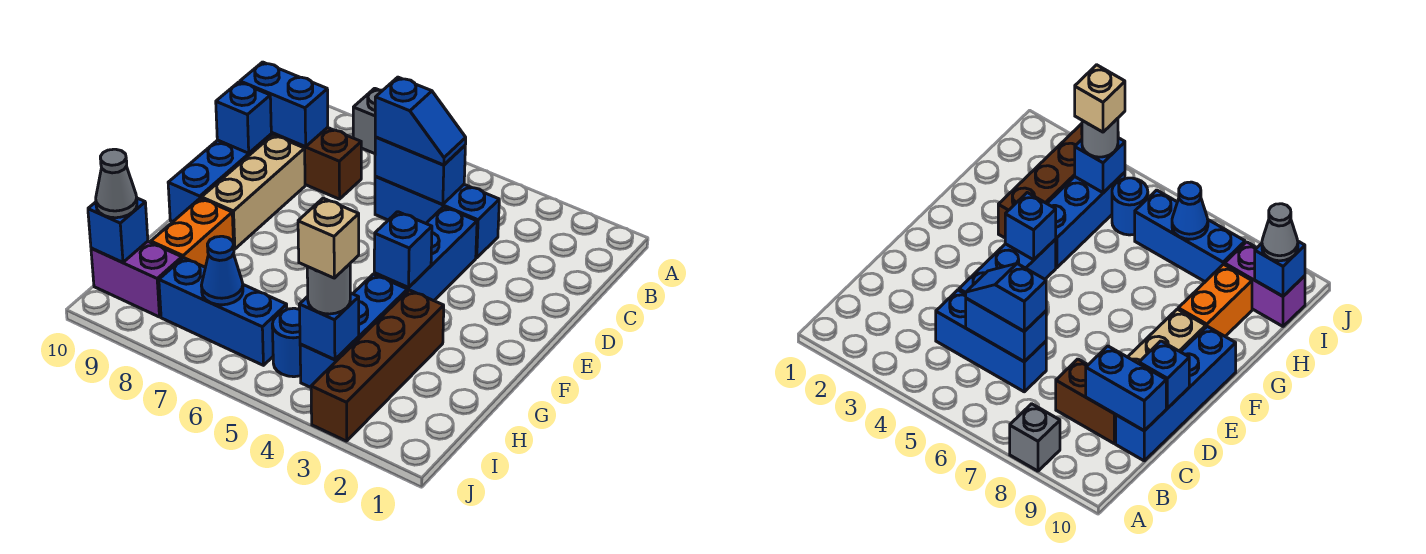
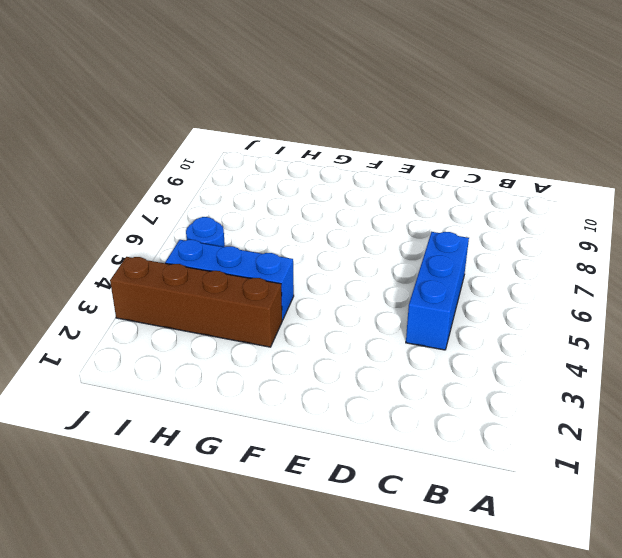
none -> grey 1x1 brick [353,88,383,154]
none -> brown 1x2 brick [274,127,361,199]
none -> blue 1x4 brick [168,132,274,221]

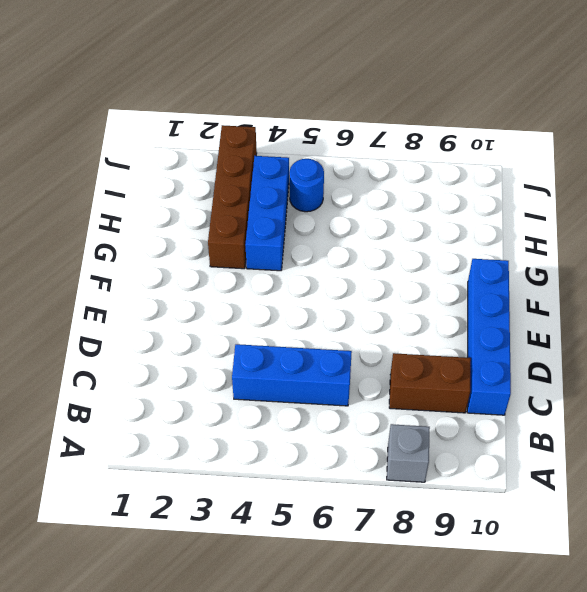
none -> blue 1x3 brick [374,207,477,301]
none -> tan 1x3 brick [201,135,305,249]
none -> orange 1x2 brick [151,198,233,267]

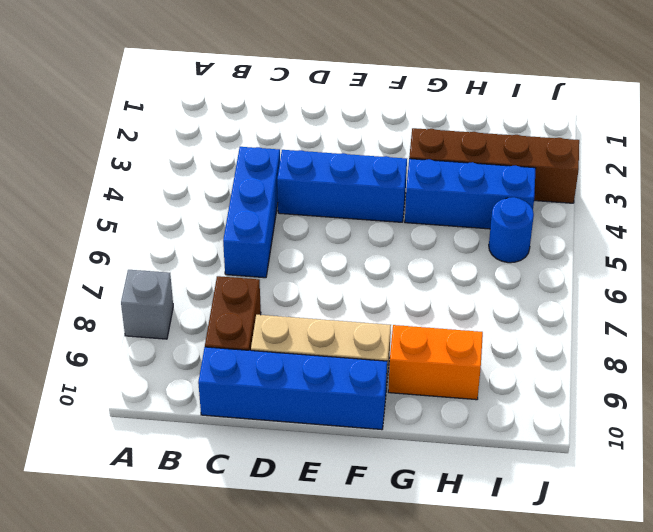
none -> blue 1x3 brick [159,258,287,365]
none -> purple 1x2 brick [91,241,182,317]
none -> blue 1x2 brick [375,137,465,204]

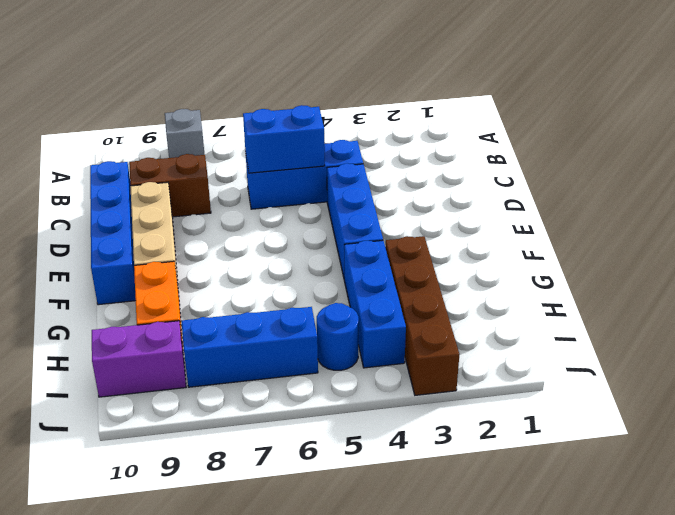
none -> blue 1x2 brick [240,62,328,147]
none -> blue 1x1 brick [216,82,271,153]
none -> blue 1x1 brick [374,212,432,288]

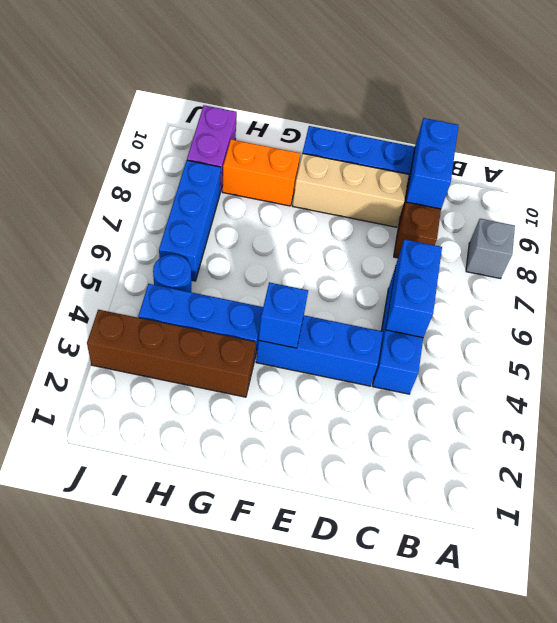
none -> blue 1x1 brick [216,82,271,153]
none -> blue 1x1 brick [299,293,359,360]
none -> blue 1x1 cone [201,236,243,305]

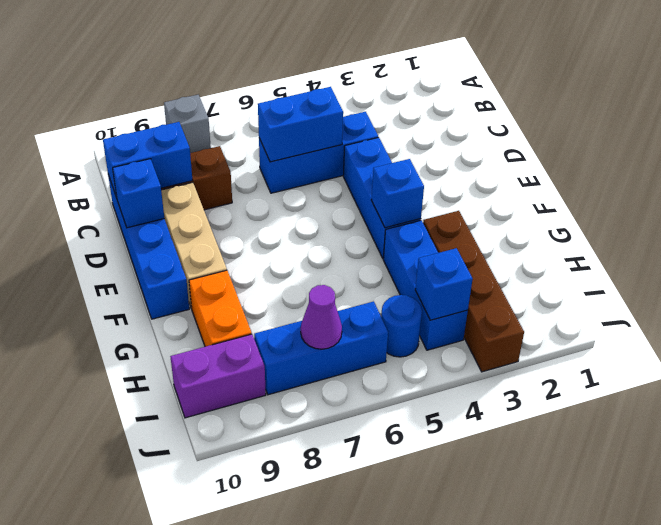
purple 1x1 cone [301,285,342,349] -> blue 1x1 cone [201,236,243,305]
none -> blue 1x1 brick [88,198,148,263]
none -> blue 1x2 slope [375,77,466,165]
none -> grey 1x1 round brick [307,264,350,314]

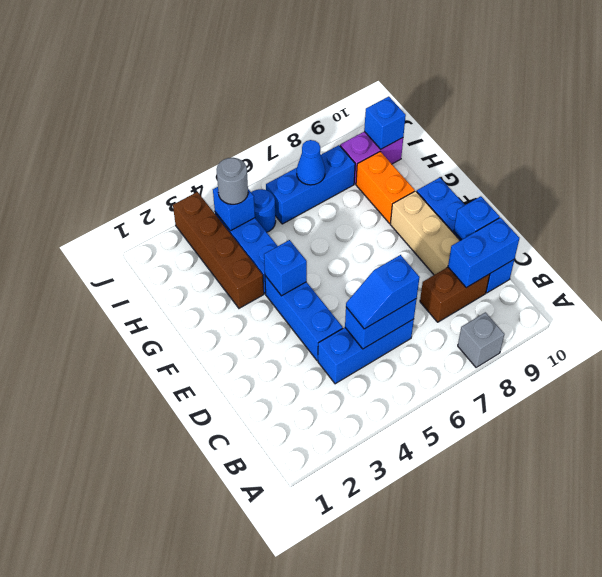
none -> grey 1x1 cone [96,149,137,218]
none -> tan 1x1 brick [298,198,359,278]

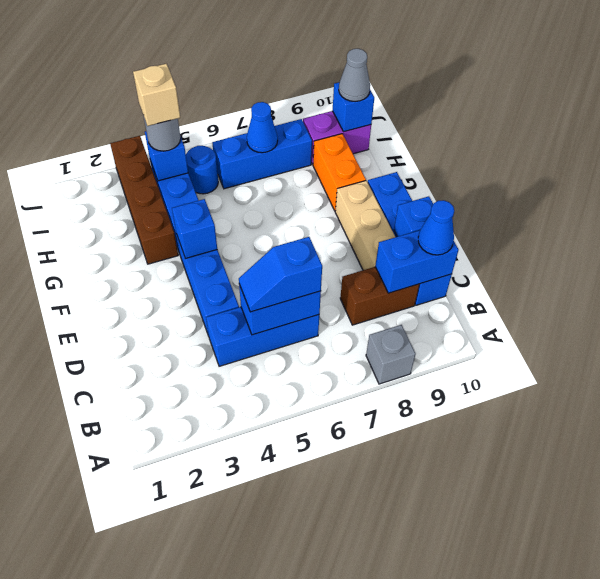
blue 1x1 cone [418,200,454,255] -> none

